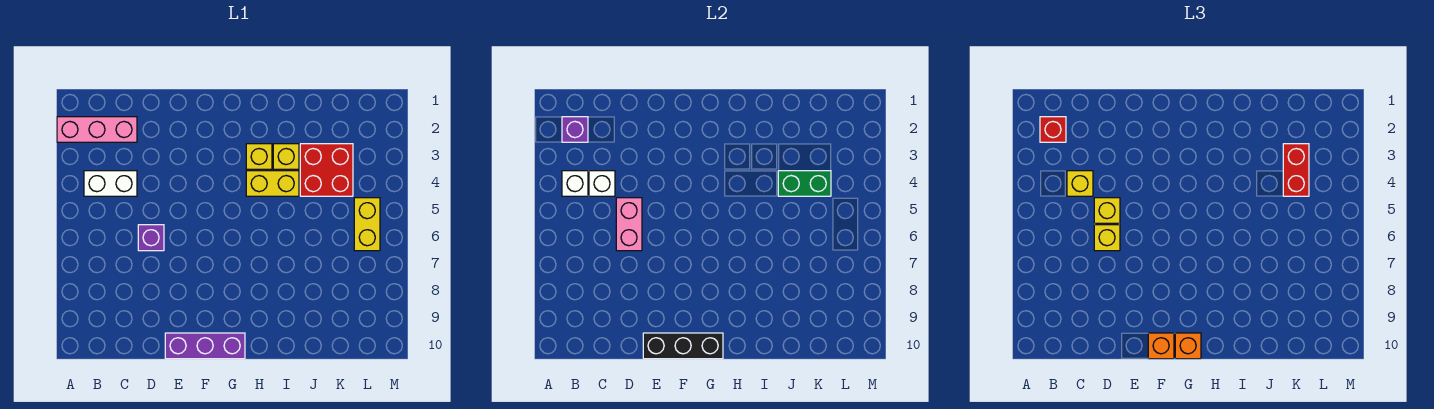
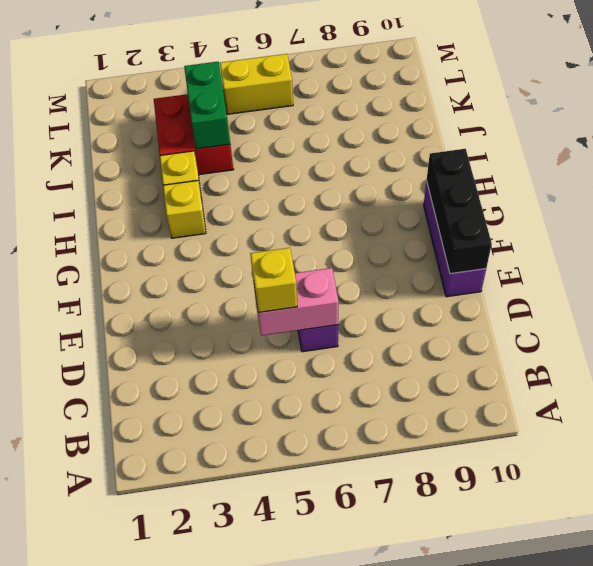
none -> pink 1x3 brick [57,117,137,142]
none -> white 1x2 brick [84,171,137,196]
none -> yellow 1x2 brick [246,171,299,196]

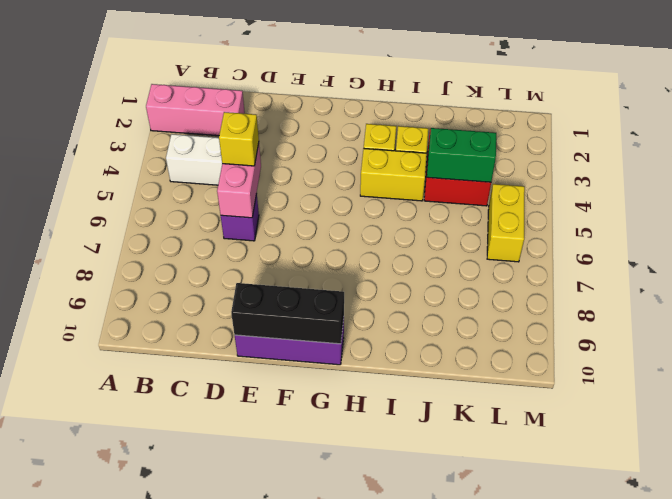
none -> purple 1x1 brick [562,117,588,142]
none -> white 1x1 brick [562,171,588,196]
none -> white 1x1 brick [589,171,615,196]

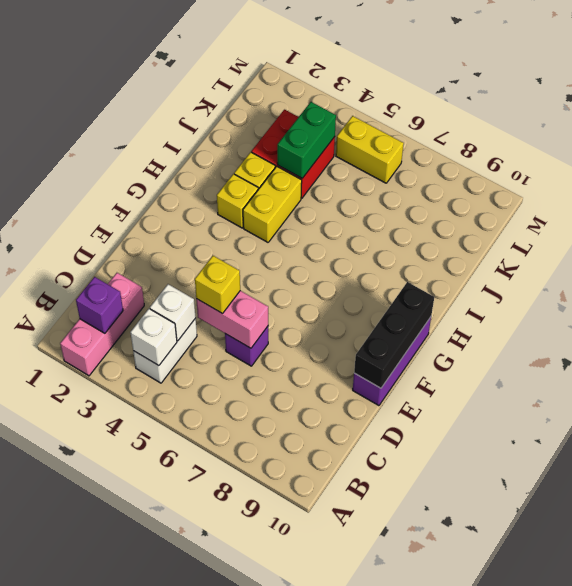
none -> red 1x1 brick [1040,117,1066,142]
none -> yellow 1x1 brick [1067,171,1093,196]
none -> yellow 1x1 brick [1094,225,1120,251]

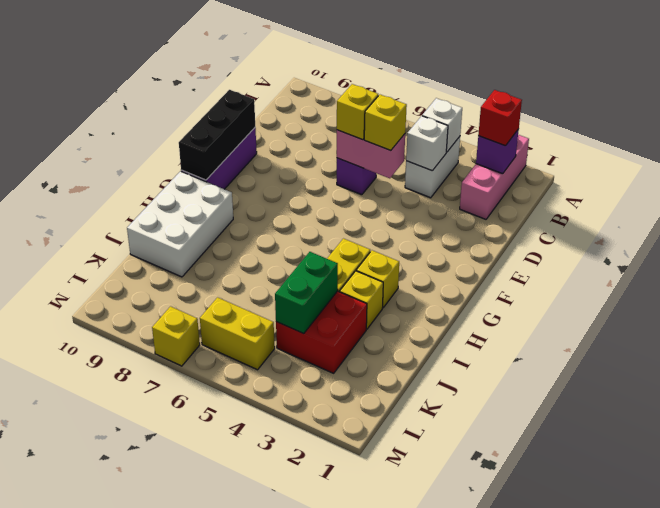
white 2x3 brick [127,171,233,277] -> none
yellow 1x1 brick [152,306,200,366] -> yellow 1x1 brick moved to [1067,171,1093,196]
none -> orange 1x1 brick [1148,333,1174,359]
none -> orange 1x1 brick [1175,333,1201,359]
none -> red 1x2 brick [1283,144,1309,196]

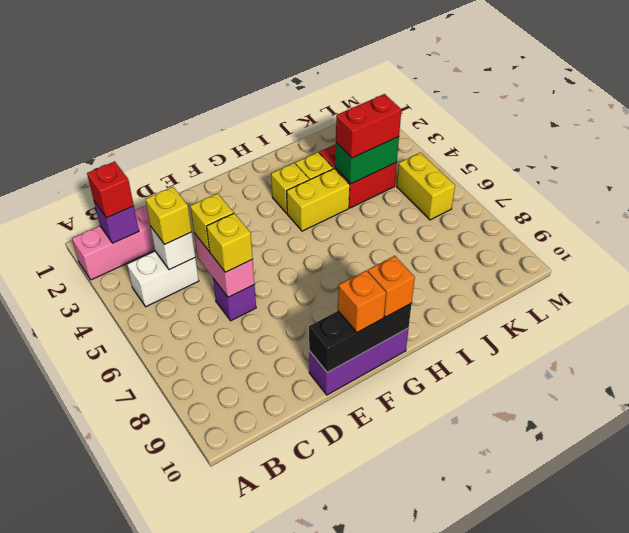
red 1x2 brick [336,94,401,158] -> red 1x2 brick turned to [1283,144,1309,196]
none -> white 1x1 brick [562,171,588,196]

